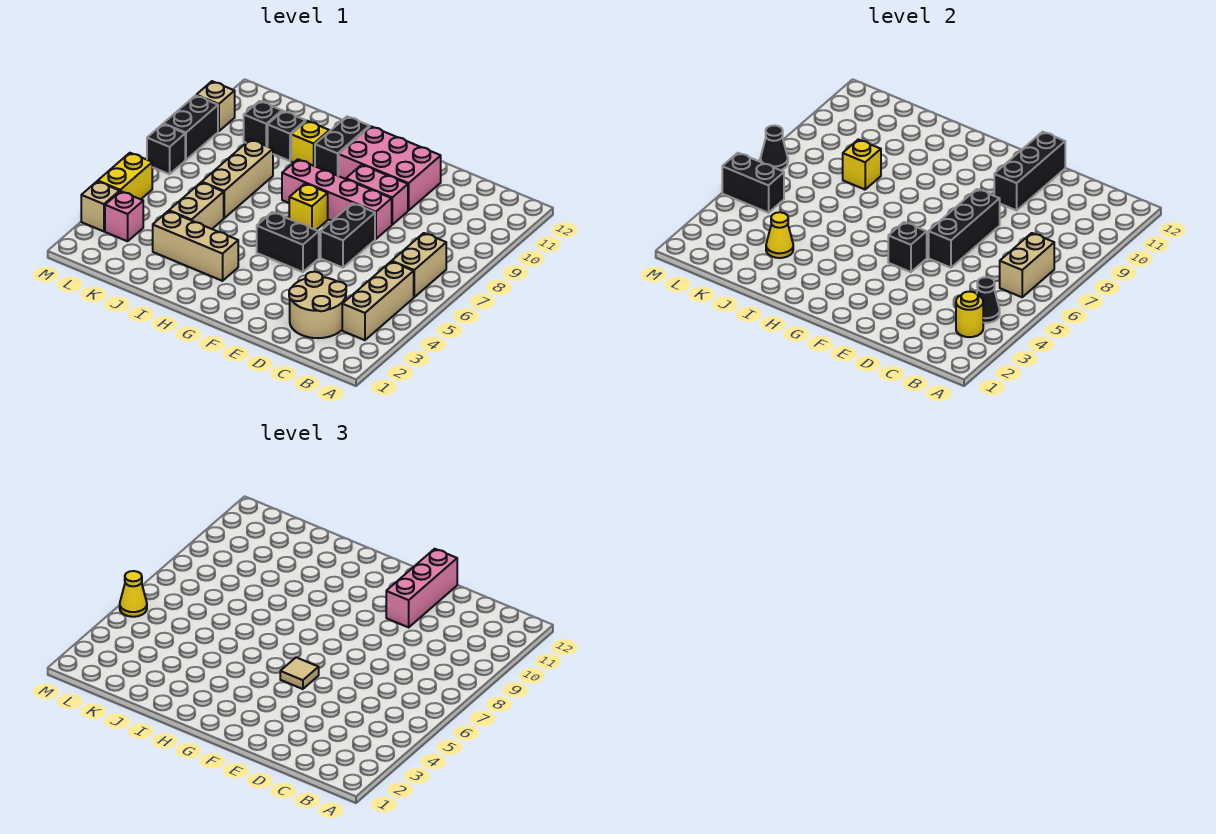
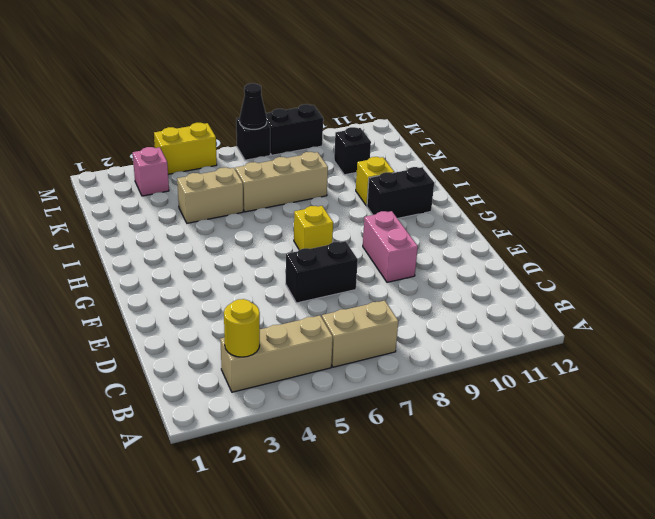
none -> tan 2x2 round brick [289,272,346,338]
none -> pink 1x4 brick [282,159,392,239]
none -> pink 2x3 brick [339,126,441,210]
none -> black 1x2 brick [257,212,319,272]

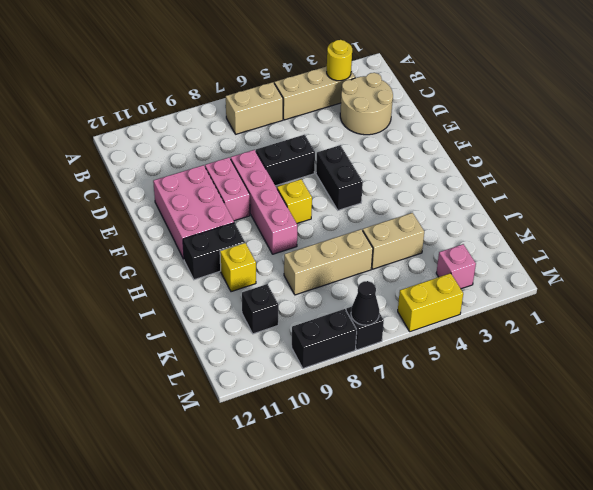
none -> tan 1x3 brick [153,211,238,281]
none -> black 1x1 brick [268,111,306,161]
none -> tan 1x1 brick [81,181,120,231]
none -> tan 1x1 brick [196,81,235,131]

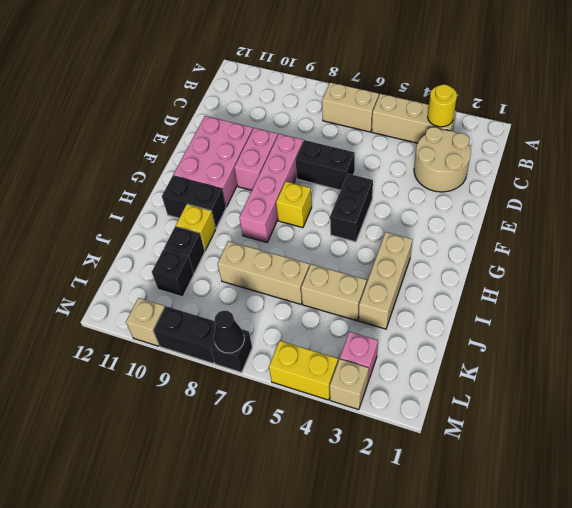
none -> black 1x1 cone [977,277,1000,323]
none -> tan 1x2 brick [1000,233,1054,297]
none -> black 1x3 brick [929,189,1000,268]
none -> black 1x3 brick [994,132,1065,210]

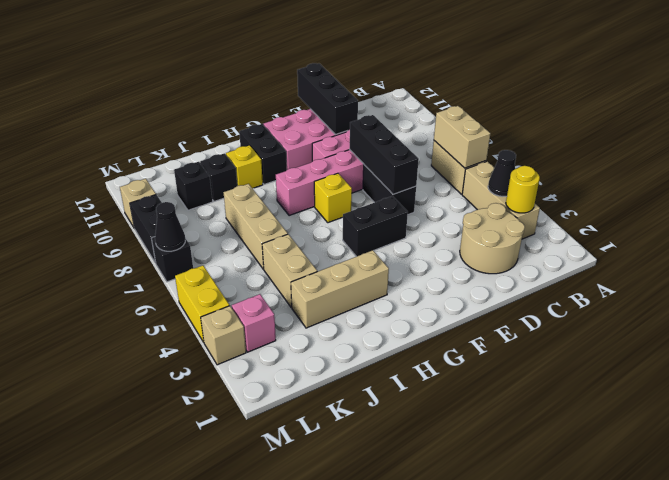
none -> black 1x1 brick [888,222,927,272]
none -> yellow 1x1 cone [766,212,793,258]
none -> yellow 1x1 brick [843,139,881,189]
none -> black 1x2 brick [722,153,784,213]

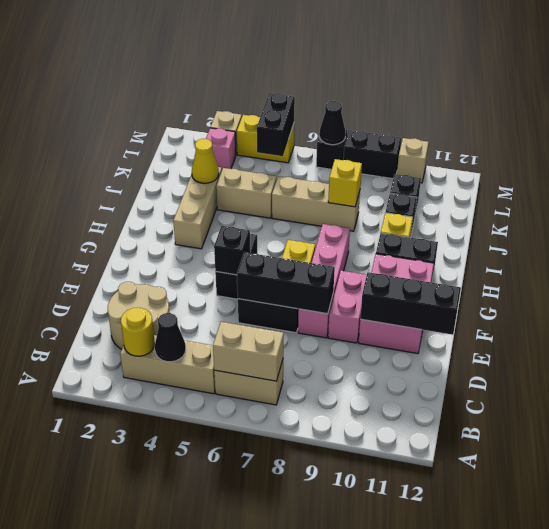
none -> pink 1x3 brick [386,549,457,627]
none -> tan 1x1 tile [280,657,319,689]
none -> yellow 1x1 cone [120,571,147,617]

